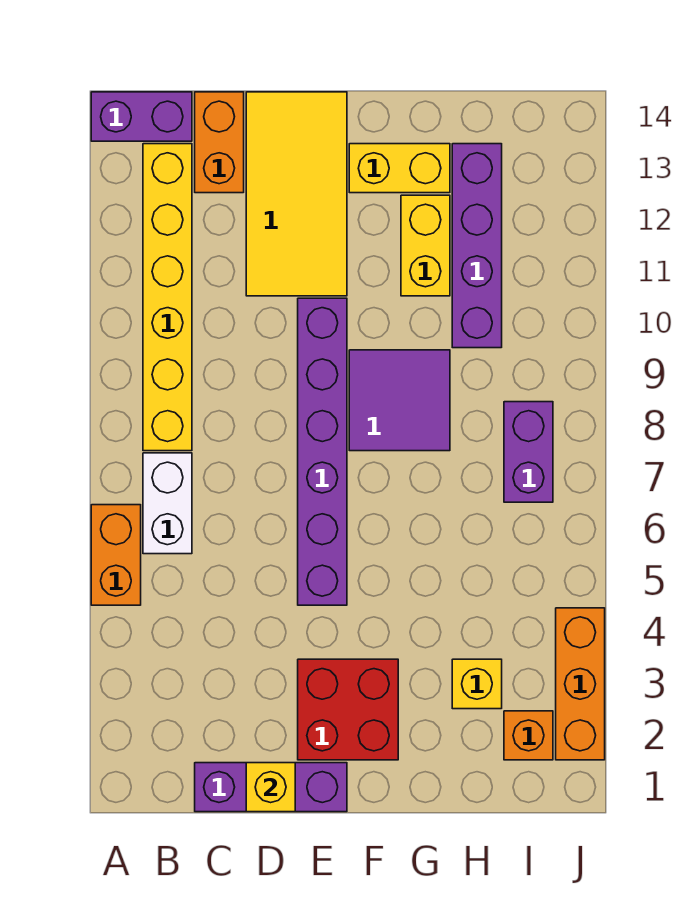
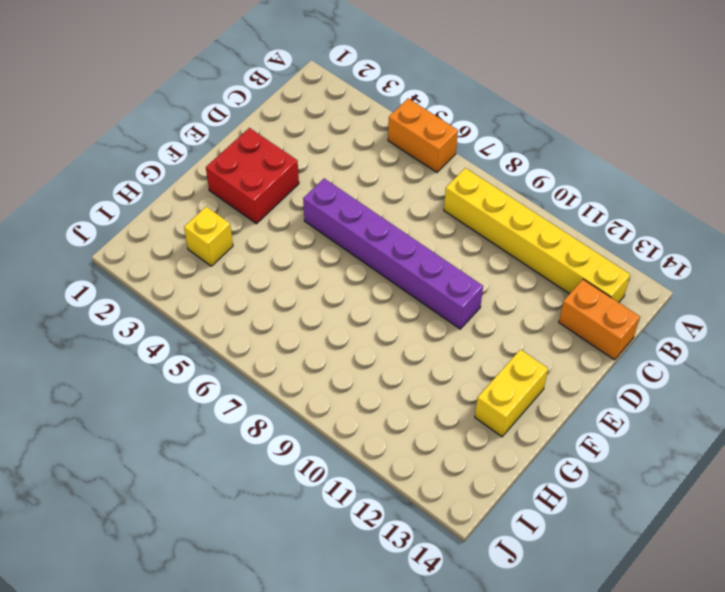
none -> purple 1x2 brick [91,92,192,141]
none -> white 1x2 brick [143,453,192,554]
none -> purple 1x3 brick [195,763,347,812]

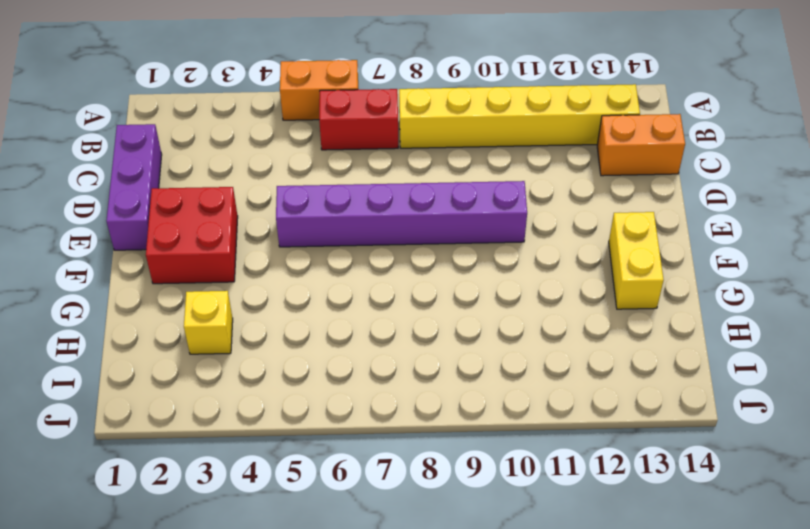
red 1x2 brick [319,89,398,150] -> white 1x2 brick [143,453,192,554]
none -> purple 1x2 brick [91,92,192,141]
none -> yellow 2x4 tile [246,92,347,296]
none -> purple 2x2 tile [349,350,450,451]

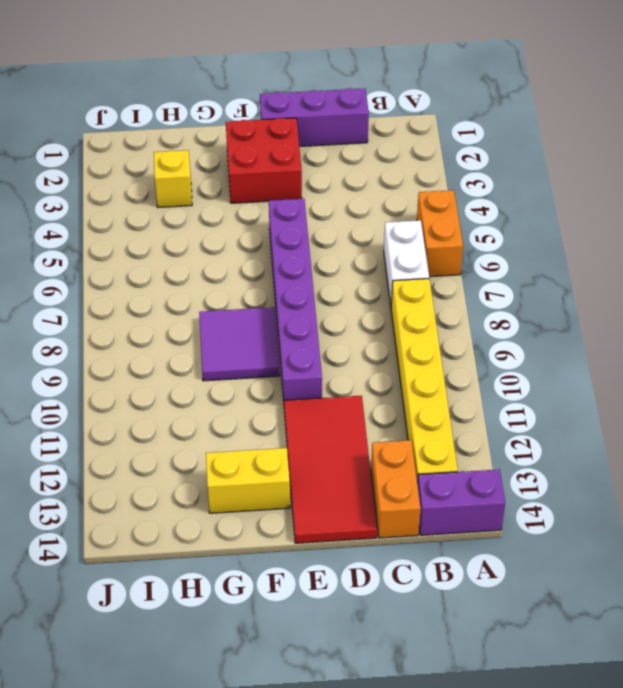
red 2x4 tile [284,396,377,543] -> yellow 2x4 tile [246,92,347,296]
none -> yellow 1x2 brick [401,195,450,296]
none -> purple 1x4 brick [452,144,502,348]
none -> orange 1x1 brick [504,711,553,760]

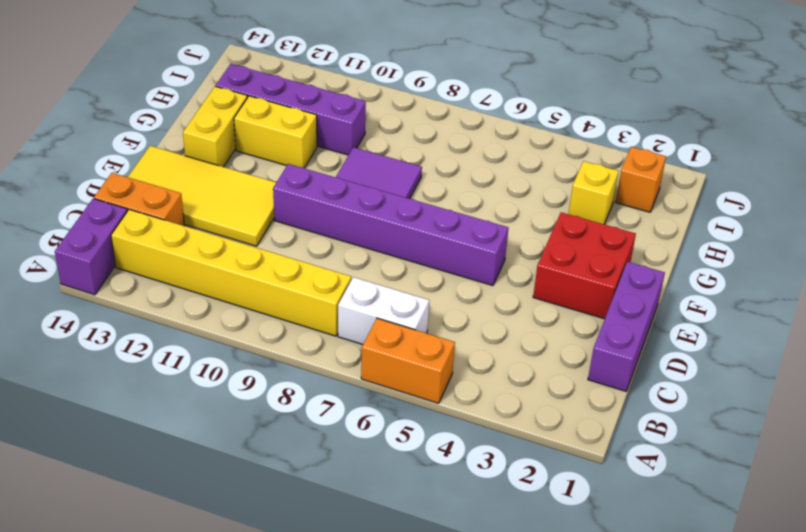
none -> purple 1x2 brick [504,402,553,502]
none -> orange 1x3 brick [556,608,605,760]
none -> yellow 1x1 brick [246,763,295,812]

